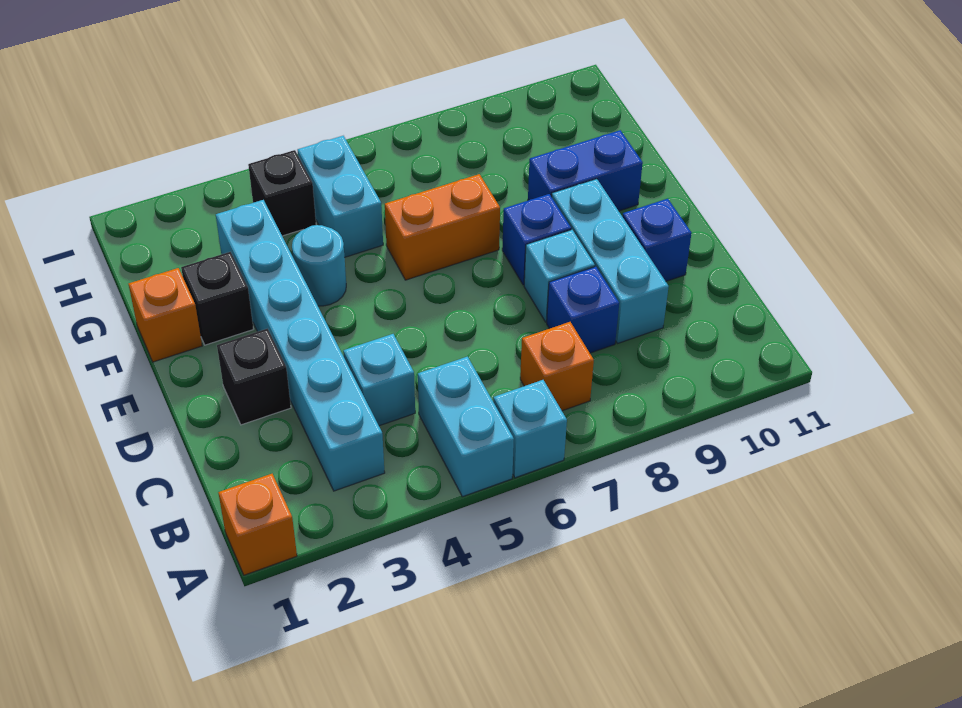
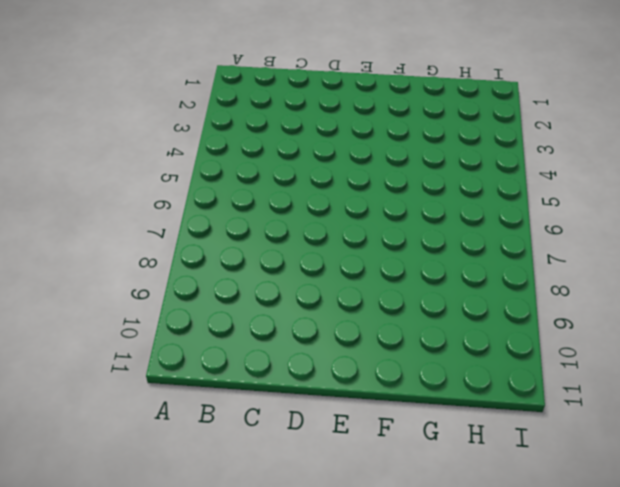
none -> orange 1x1 brick [218,474,297,575]
none -> cyan 1x2 brick [418,356,514,497]
none -> cyan 1x1 brick [493,380,567,478]

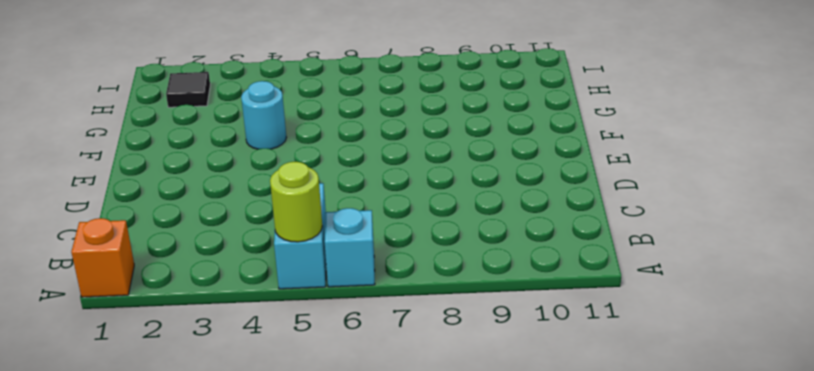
lime 1x1 round brick [270,162,322,242] -> none
black 1x1 tile [166,72,210,107] -> none
none -> cyan 1x6 brick [216,200,385,491]
none -> orange 1x1 brick [520,322,594,411]
none -> cyan 1x1 brick [343,334,415,426]

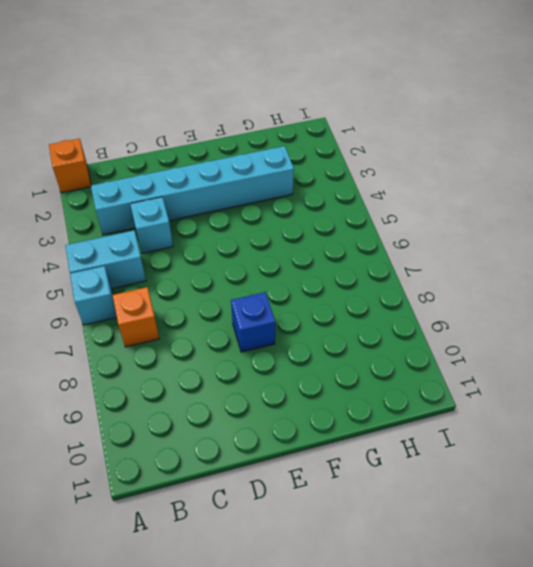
none -> blue 1x1 brick [547,267,619,353]
none -> cyan 1x3 brick [552,179,669,344]
none -> black 1x1 brick [217,329,291,425]

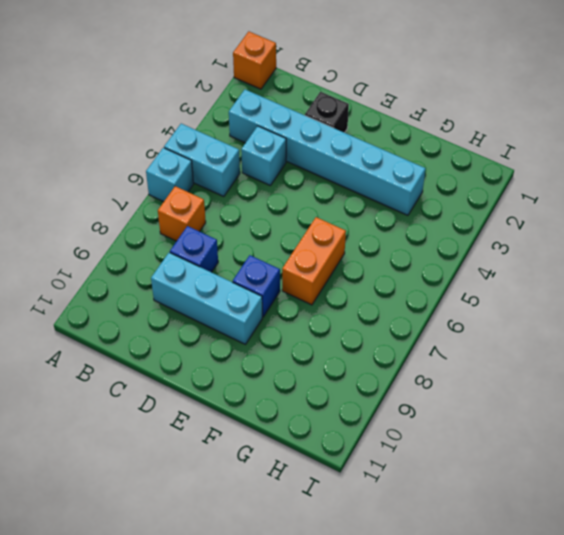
none -> cyan 1x1 brick [524,230,595,322]
none -> blue 1x1 brick [622,199,692,281]
none -> orange 1x1 brick [129,268,202,362]

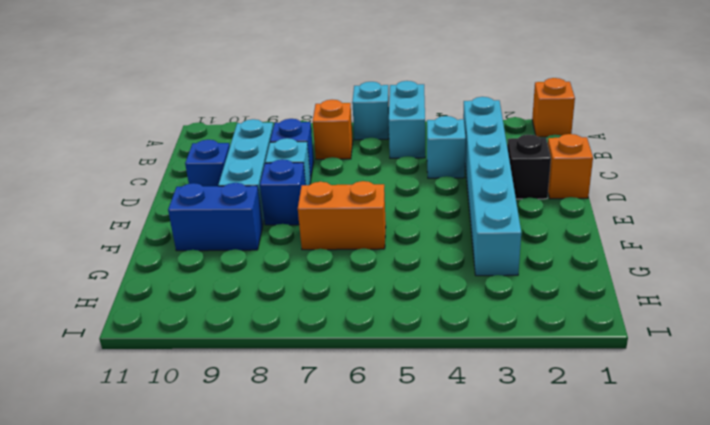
orange 1x1 brick [548,134,593,199] -> orange 1x1 brick moved to [129,268,202,362]
none -> black 1x1 brick [181,252,253,345]
none -> cyan 1x1 round brick [292,225,346,306]
none -> cyan 1x2 brick [298,136,383,257]

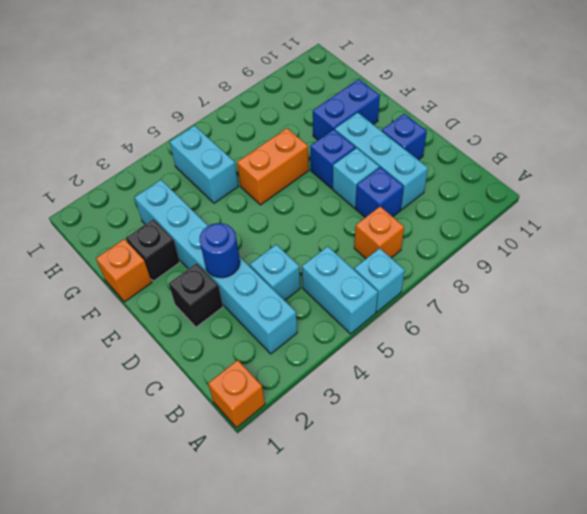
blue 1x1 round brick [199,223,240,278] -> none
none -> cyan 1x1 round brick [292,225,346,306]
none -> black 1x1 brick [248,150,316,236]

